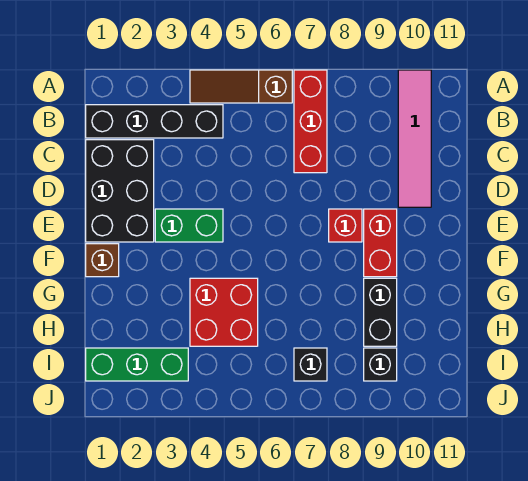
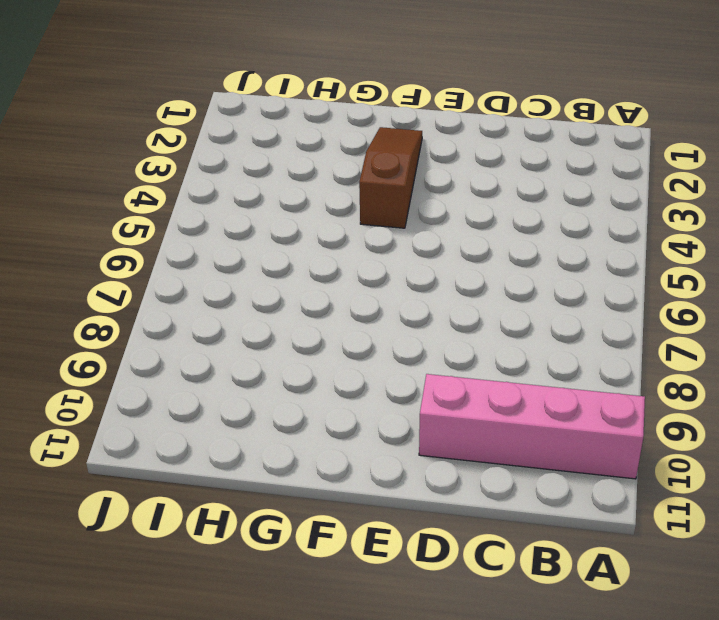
pink 1x4 brick [419,374,645,479] -> pink 1x4 tile [398,70,431,207]
brown 1x3 slope [359,127,422,228] -> brown 1x3 slope moved to [190,70,292,103]
none -> red 1x3 brick [294,70,327,173]
none -> black 1x4 brick [86,105,223,138]
none -> black 2x3 brick [86,140,154,242]

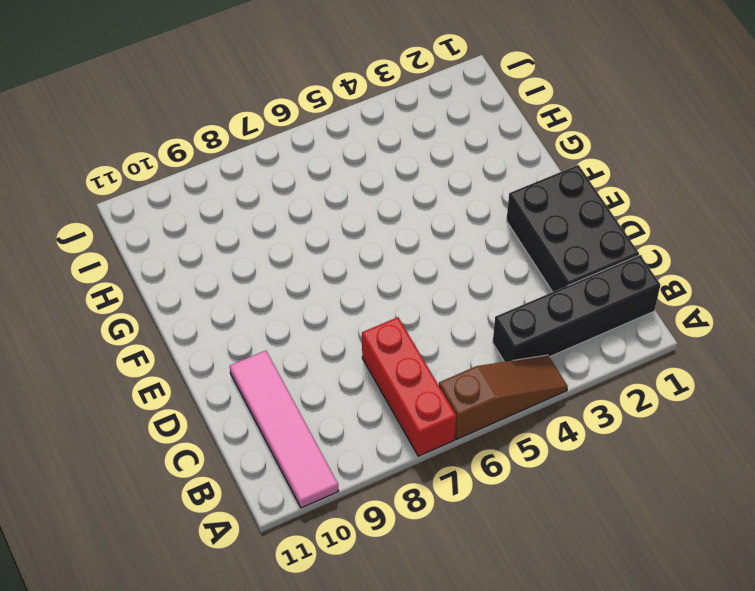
none -> green 1x2 brick [155,209,223,242]
none -> red 1x1 brick [329,209,362,242]
none -> red 1x2 brick [364,209,397,277]

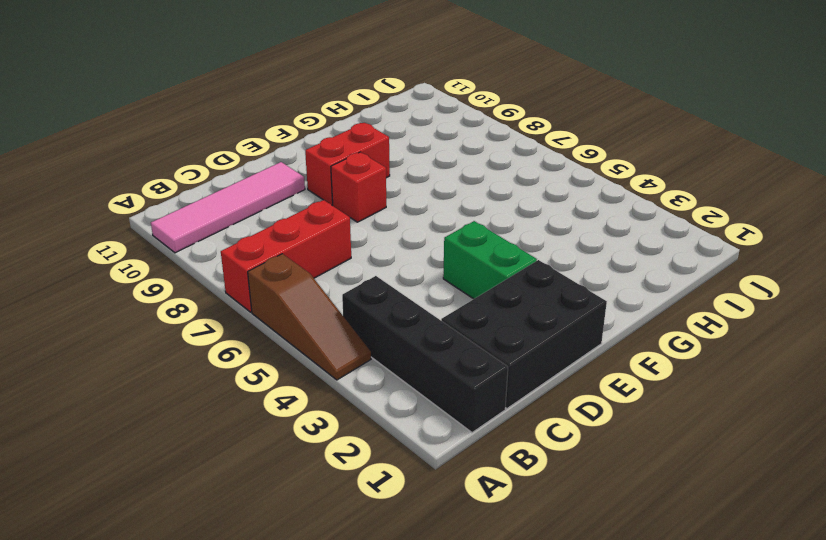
none -> brown 1x1 brick [86,244,119,277]
none -> red 2x2 brick [190,278,258,346]
none -> black 1x2 brick [364,278,397,346]

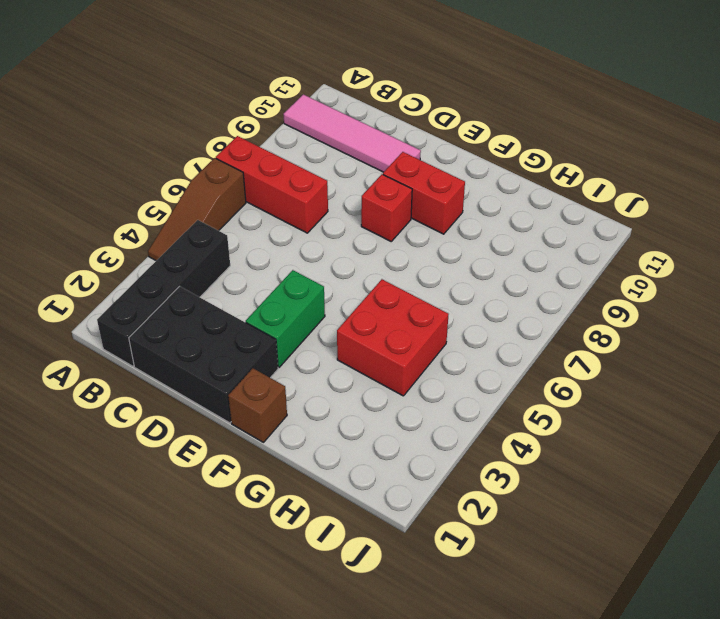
none -> black 1x2 brick [364,278,397,346]
none -> green 1x3 brick [86,348,188,381]
none -> black 1x1 brick [294,348,327,381]

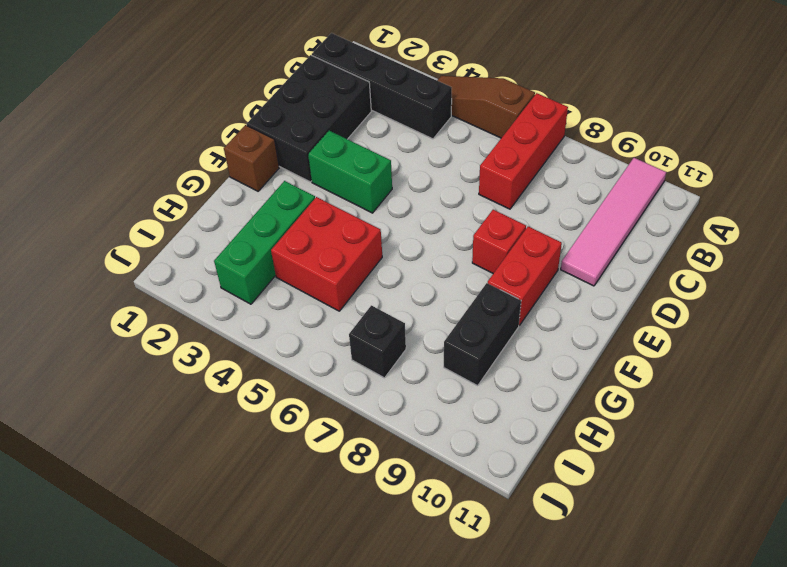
green 1x3 brick [214,181,315,304] -> green 1x3 brick turned to [86,348,188,381]
none -> black 1x1 brick [364,348,397,381]

